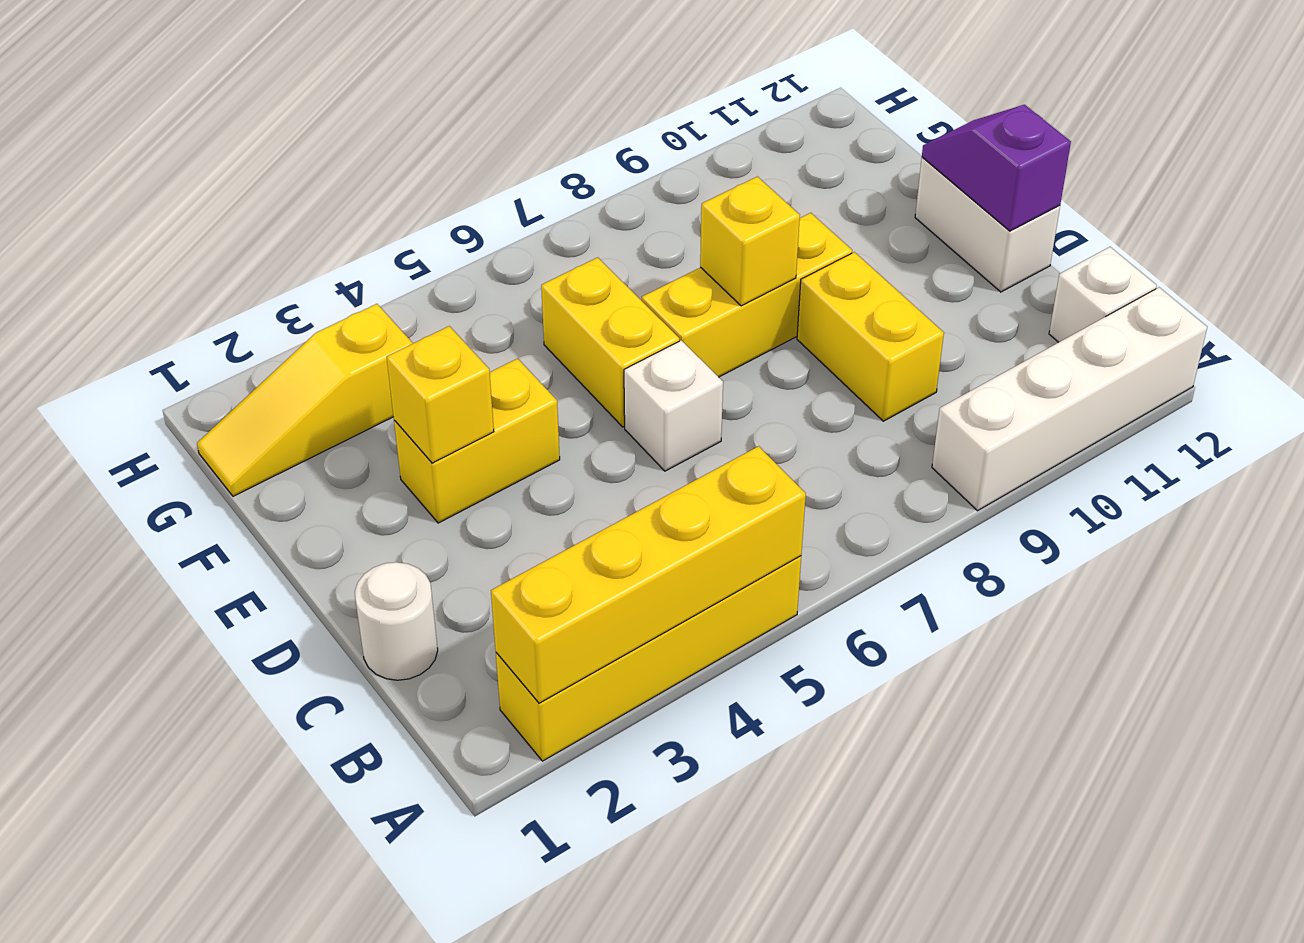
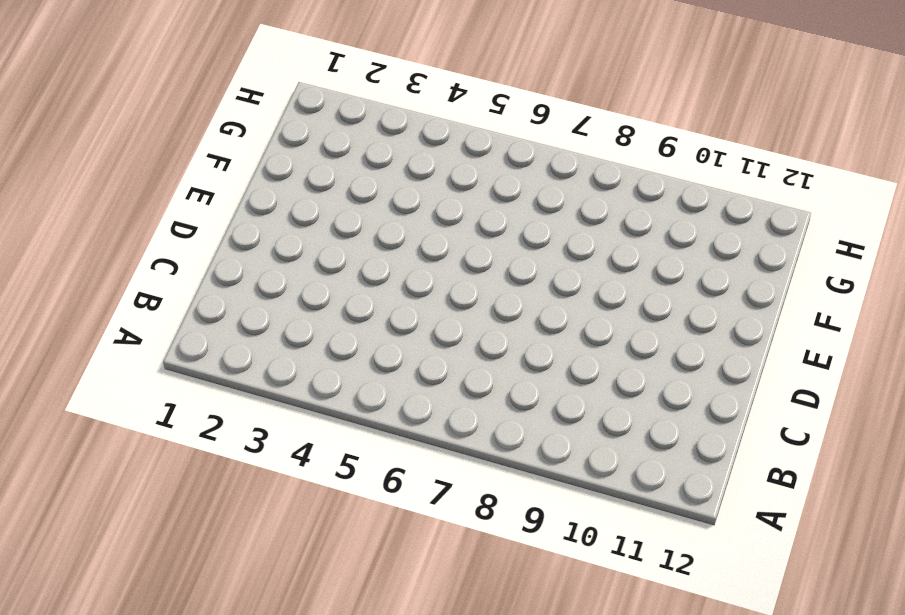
none -> yellow 1x4 brick [496,556,801,761]
none -> white 1x4 brick [932,287,1207,511]
none -> white 1x1 brick [1049,247,1157,342]

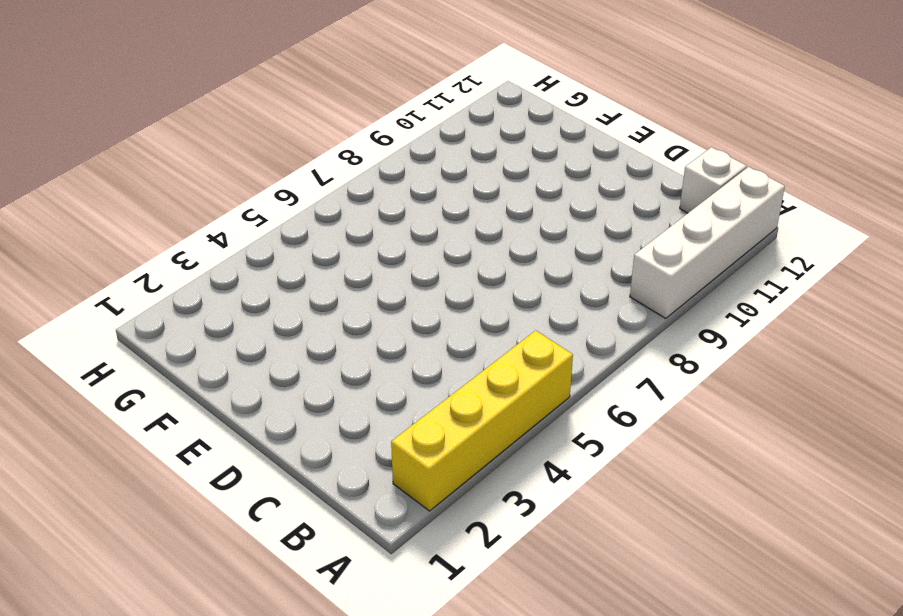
none -> white 1x1 round brick [355,562,438,680]
none -> yellow 1x2 brick [797,252,944,421]
none -> white 1x1 brick [624,340,723,471]

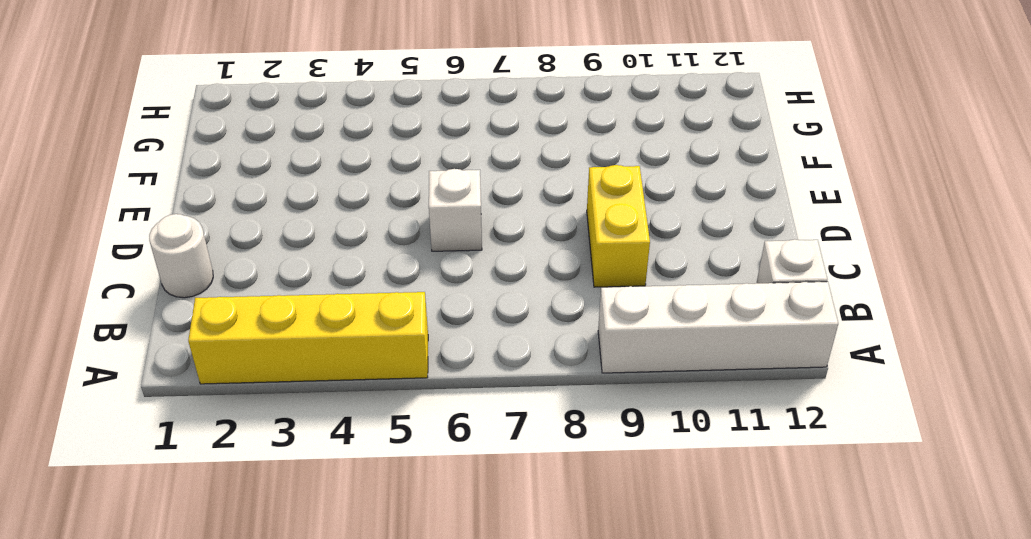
none -> white 1x2 brick [915,157,1060,292]
none -> yellow 1x2 brick [394,359,560,523]
none -> yellow 1x2 brick [541,257,679,427]

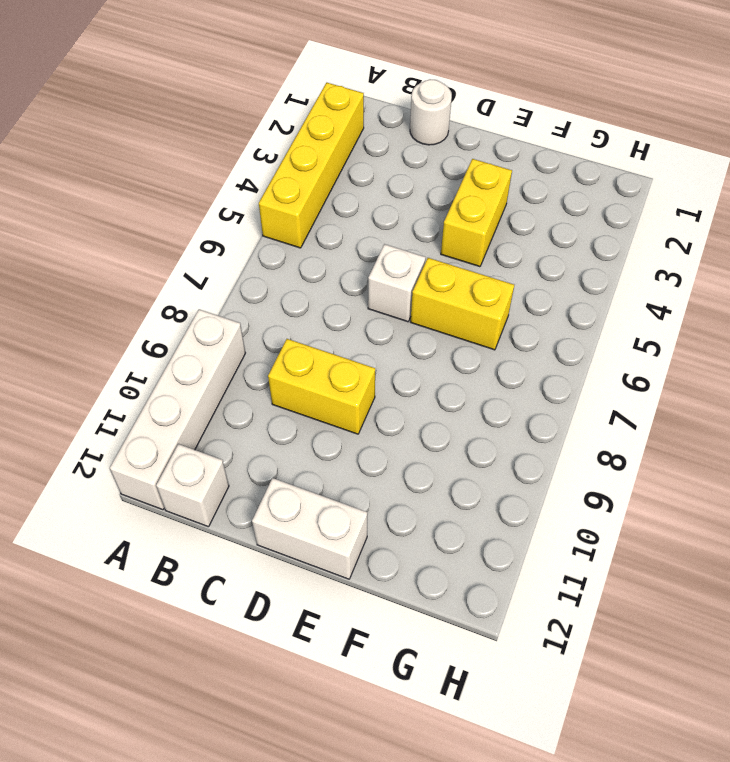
none -> yellow 1x3 brick [642,213,852,377]
none -> yellow 1x3 slope [197,304,413,496]
none -> yellow 1x4 brick [491,446,806,703]

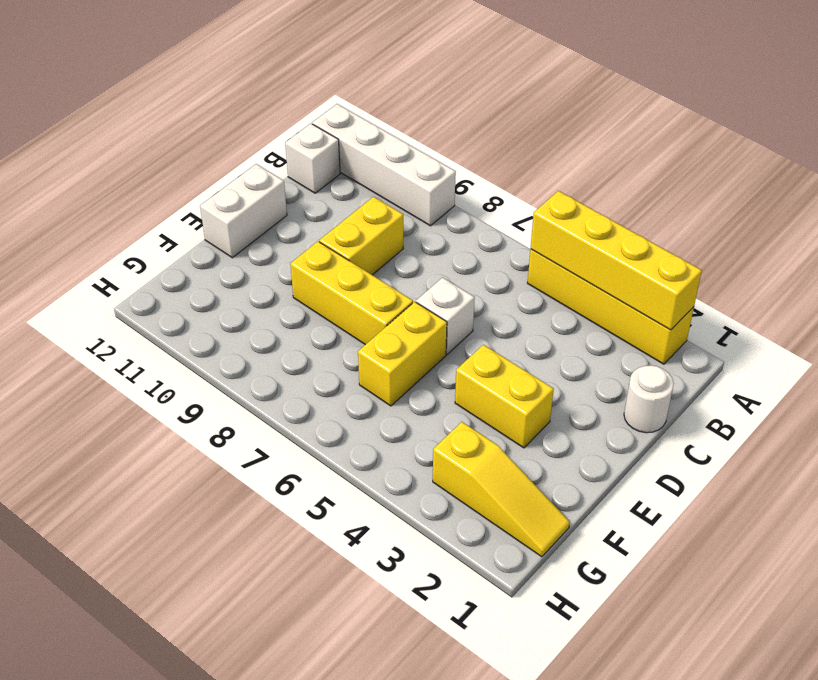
none -> purple 1x2 slope [922,105,1071,231]
none -> yellow 1x1 brick [387,326,494,463]
none -> yellow 1x1 brick [700,177,800,306]

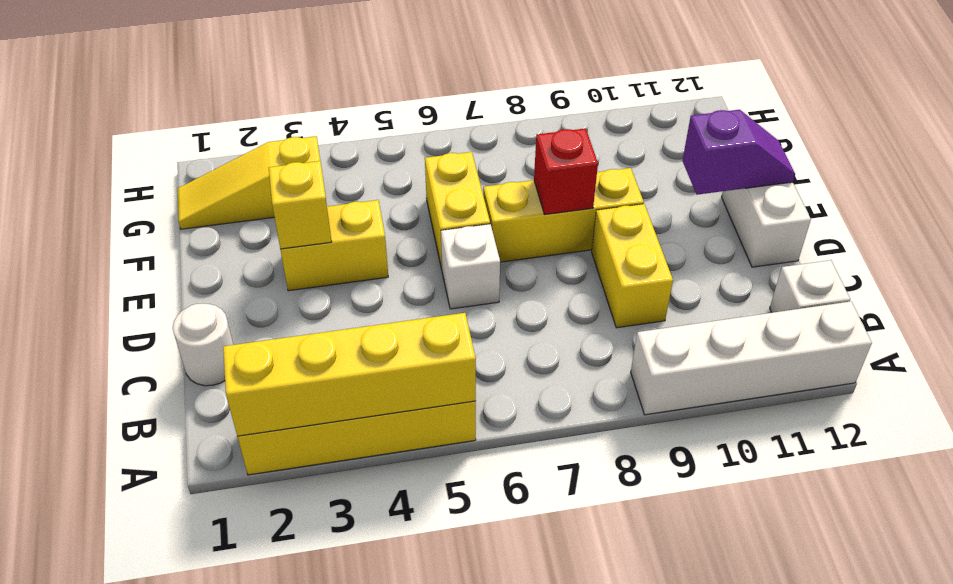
red 1x1 brick [534,128,598,214] -> yellow 1x1 brick [700,177,800,306]
purple 1x2 slope [682,110,795,195] -> purple 1x2 slope turned to [922,105,1071,231]

